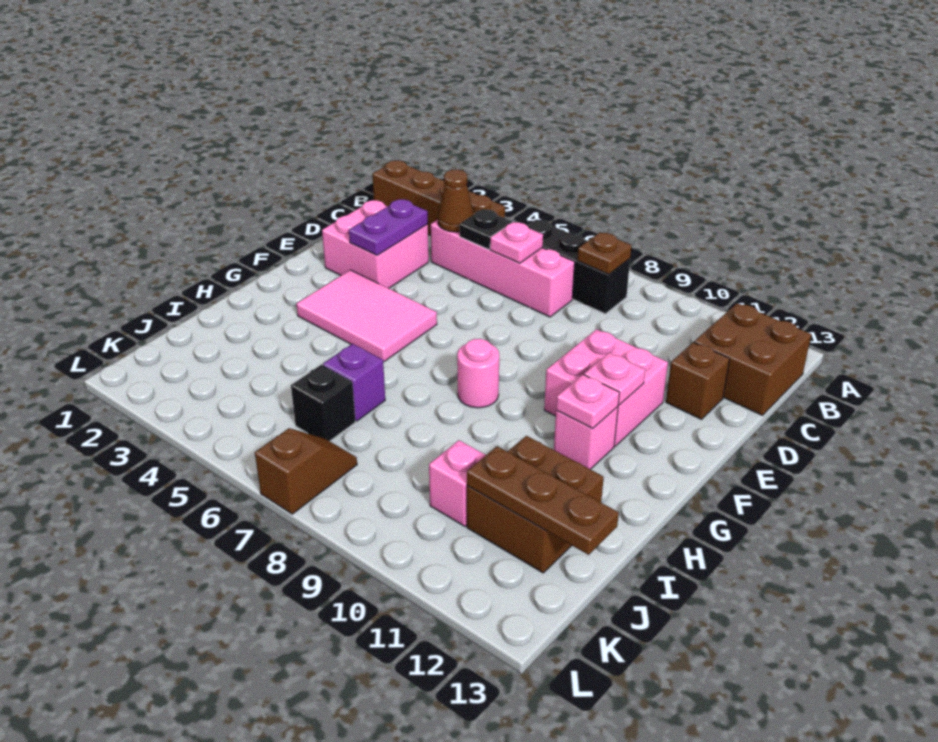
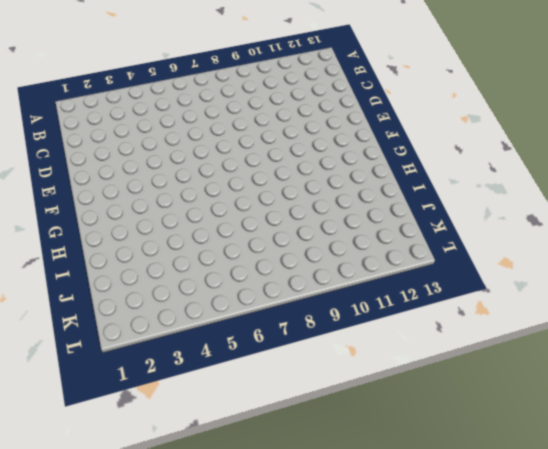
none -> brown 1x4 brick [372,160,505,235]
none -> black 1x3 brick [527,219,630,314]
none -> brown 2x2 brick [694,303,811,415]

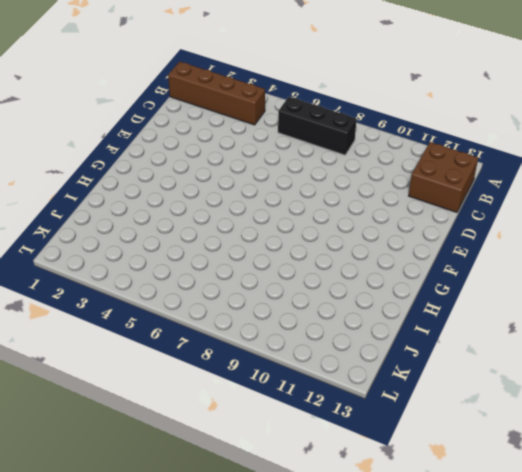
none -> pink 1x4 brick [430,220,575,317]
none -> pink 2x2 brick [322,200,429,288]
none -> brown 1x1 brick [666,342,730,419]

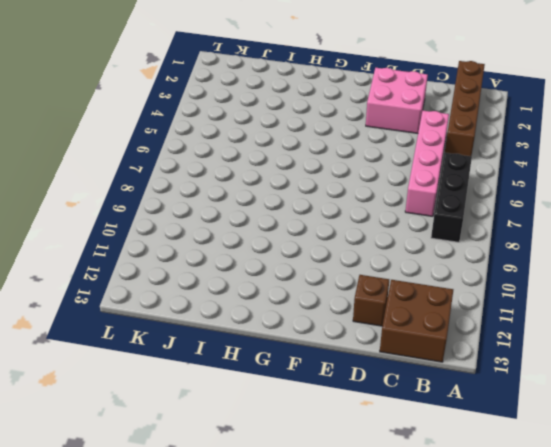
none -> pink 2x2 brick [544,329,668,446]
none -> pink 2x3 tile [296,270,437,362]
none -> pink 1x1 round brick [457,339,499,408]

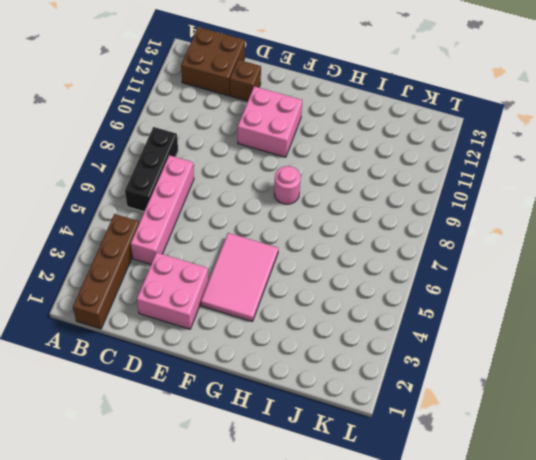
none -> pink 1x1 brick [554,407,618,469]
none -> purple 1x1 brick [323,344,385,421]
none -> brown 2x2 brick [467,436,604,573]

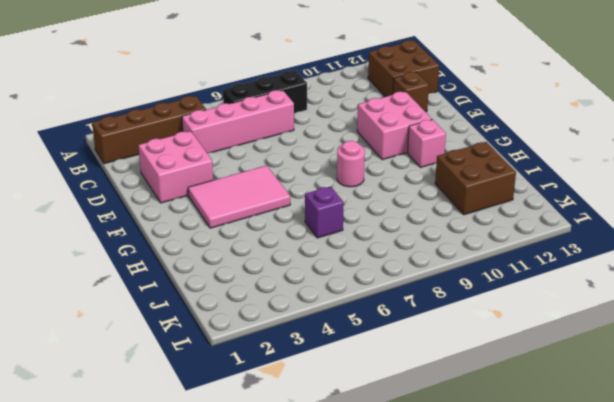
none -> black 1x1 brick [291,365,355,441]
none -> pink 1x1 brick [429,440,486,526]
none -> brown 1x2 slope [255,428,357,514]

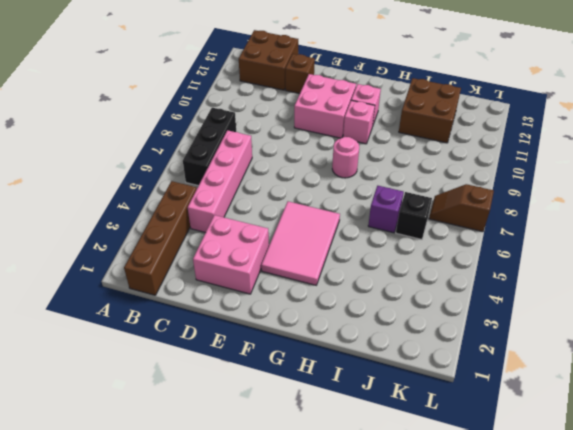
pink 1x1 brick [343,100,375,144] -> pink 1x1 brick moved to [429,440,486,526]
none -> brown 1x1 plate [577,232,632,274]
none -> brown 1x1 cone [438,170,474,232]
none -> black 1x1 plate [460,209,512,249]

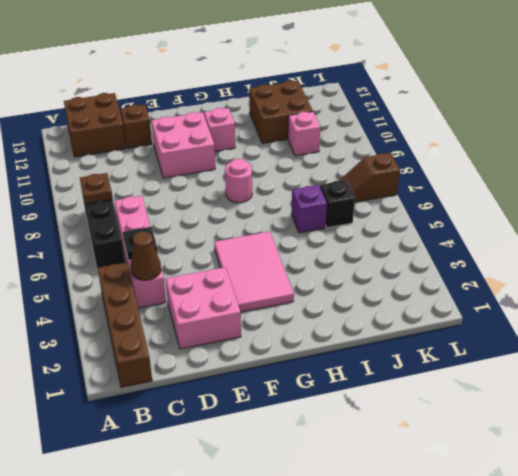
none -> pink 1x1 plate [490,222,543,263]
none -> purple 1x2 plate [349,199,428,255]
none -> pink 1x1 plate [584,353,645,405]

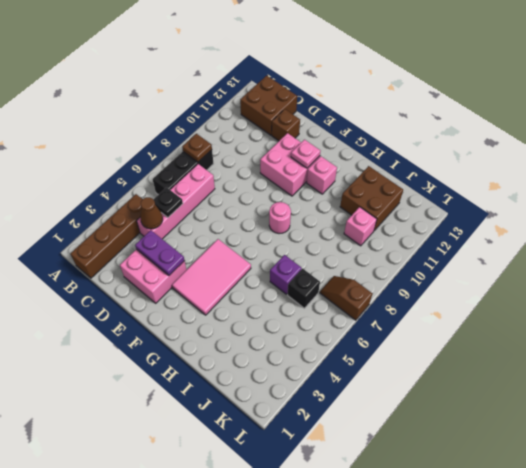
none -> pink 1x1 plate [490,222,543,263]
none -> pink 1x1 plate [556,375,619,429]
none -> brown 1x3 plate [467,446,619,555]

